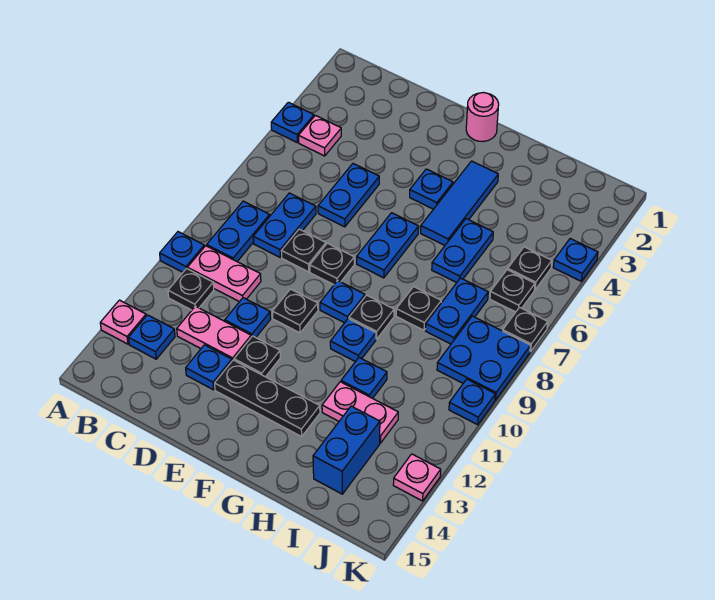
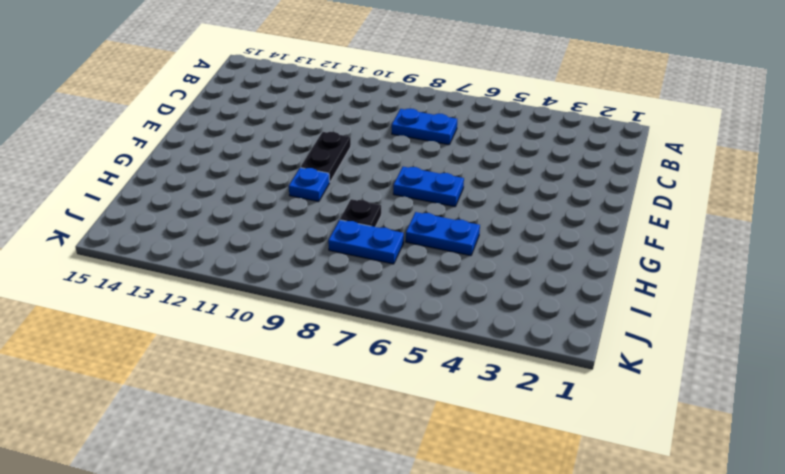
black 1x2 plate [301,132,351,182] -> black 1x1 plate [272,289,318,333]
none -> blue 1x1 plate [271,102,314,142]
none -> blue 1x1 plate [160,232,204,272]
none -> pink 1x1 plate [100,300,146,344]
none -> pink 1x1 plate [299,115,341,156]

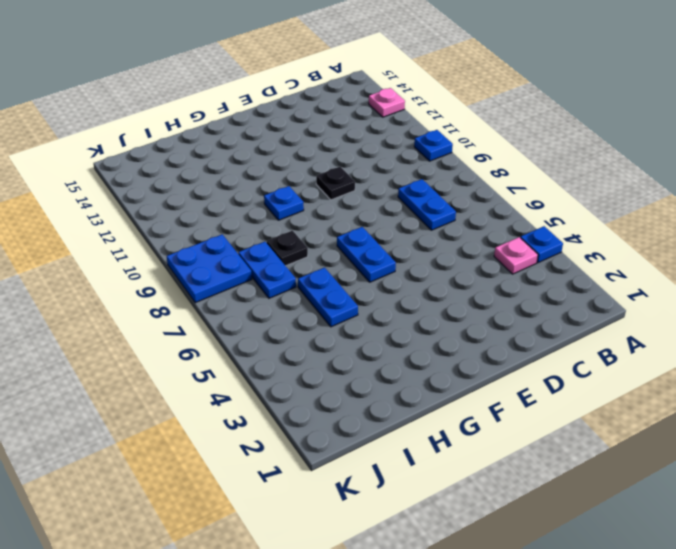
none -> blue 1x2 plate [207,201,270,262]
none -> pink 1x2 plate [187,246,261,302]
none -> black 1x1 plate [168,268,214,310]
none -> blue 1x1 plate [129,315,175,359]

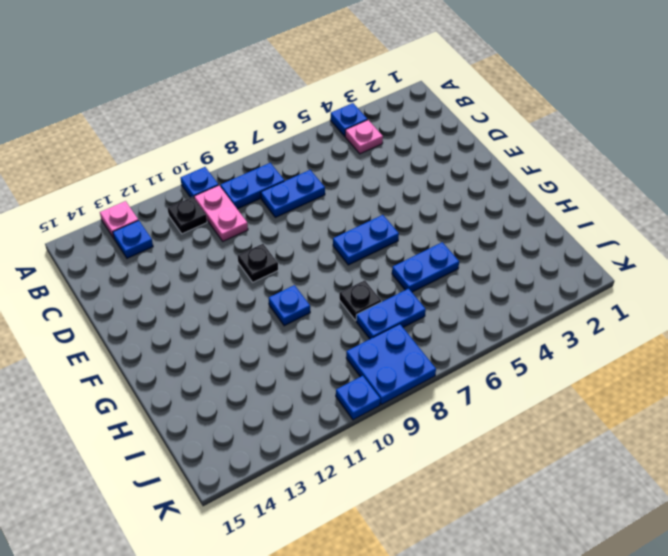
none -> pink 1x2 plate [177,306,251,361]
none -> blue 1x2 plate [318,164,379,227]
none -> black 1x1 plate [281,229,326,272]
none -> blue 1x1 plate [225,298,271,337]

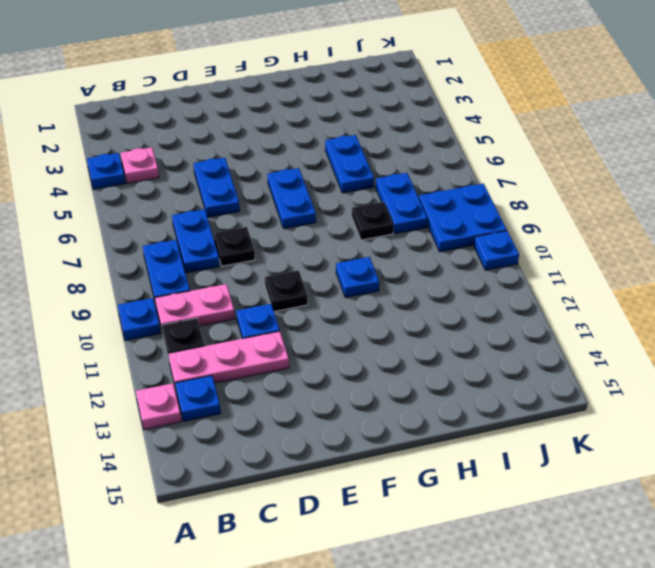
pink 1x3 plate [168,331,289,388] -> pink 1x2 plate [177,306,251,361]
none -> blue 1x1 plate [186,345,232,390]
none -> black 1x1 plate [310,243,354,285]
none -> black 1x1 plate [234,336,280,377]
none -> black 1x3 plate [215,360,320,437]

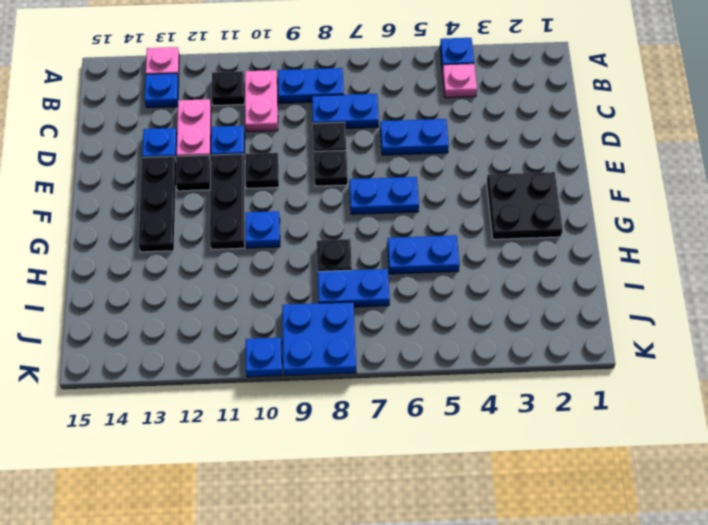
black 1x3 plate [210,154,245,249] -> none
black 2x2 plate [487,172,563,239] -> blue 1x3 tile [421,161,498,245]
none -> blue 1x1 plate [160,232,204,272]
none -> pink 1x1 round brick [466,93,499,141]
none -> blue 1x1 plate [410,169,453,209]
none -> blue 1x1 plate [320,281,365,323]

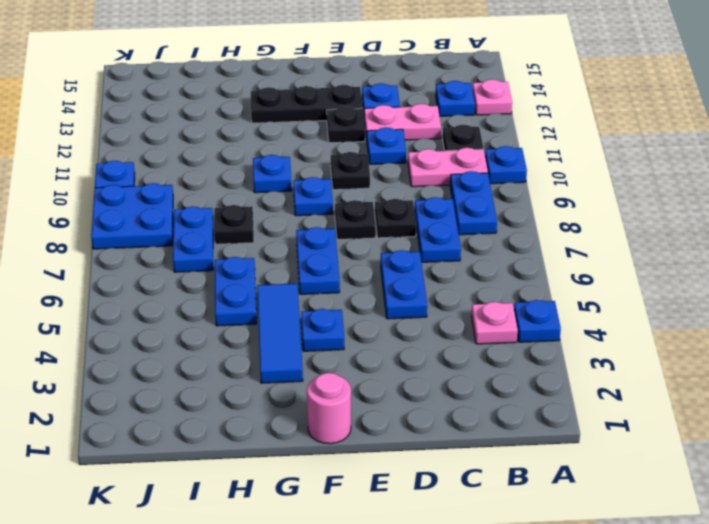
none -> black 1x1 plate [349,295,394,339]
none -> blue 1x1 plate [341,358,387,398]
none -> pink 1x2 plate [322,382,398,443]
none -> blue 1x2 brick [313,406,380,494]

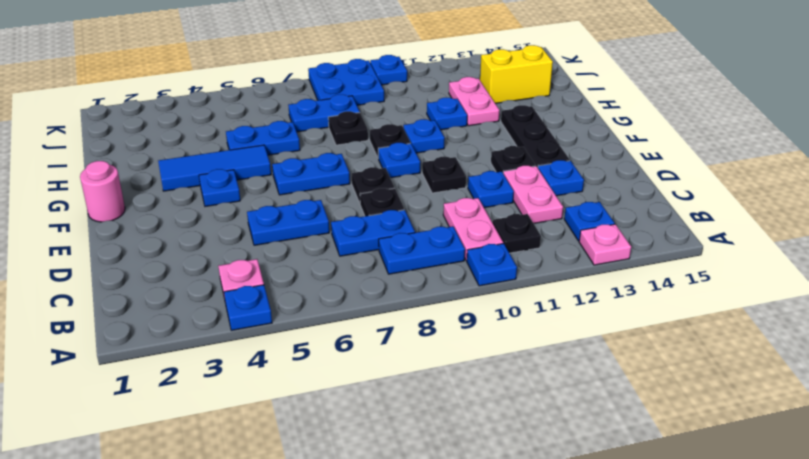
yellow 1x2 brick [480,45,553,103] -> blue 1x2 brick [313,406,380,494]
none -> black 1x1 plate [508,247,552,290]
none -> black 1x1 plate [490,270,535,312]
none -> blue 1x1 plate [553,239,598,281]
none -> black 1x1 plate [503,307,548,352]

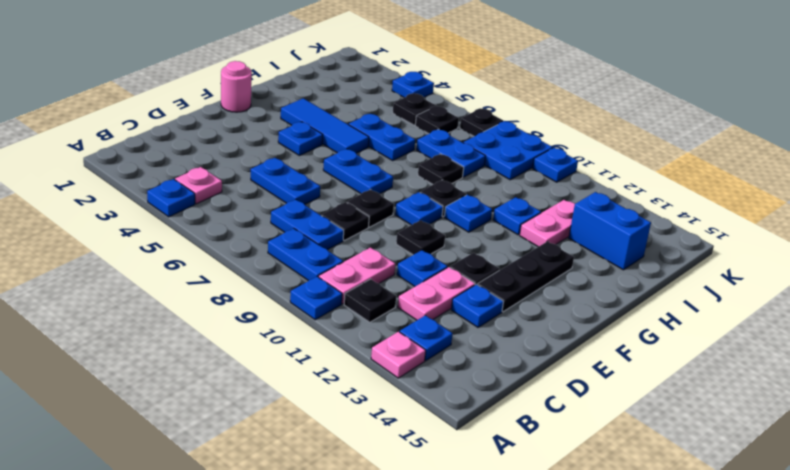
none -> pink 1x1 plate [393,454,441,501]

